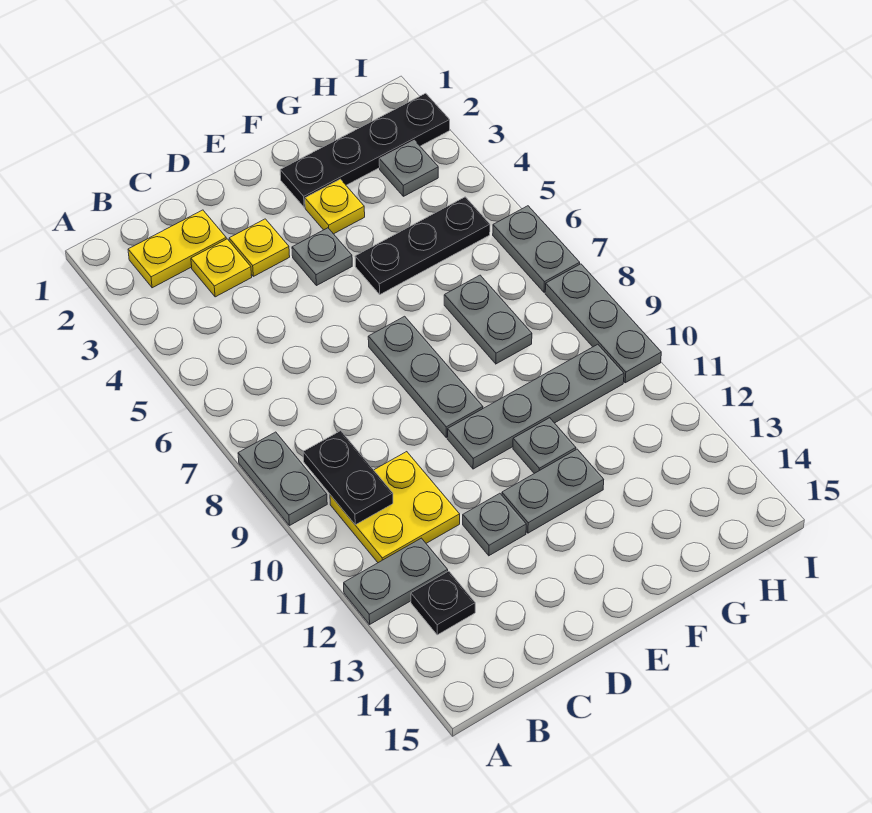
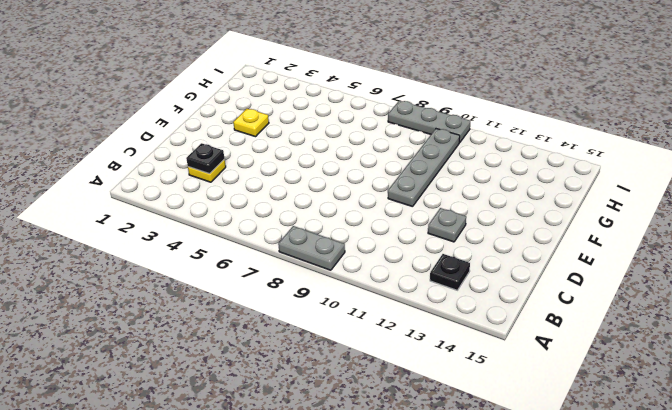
black 1x1 plate [186,143,224,174] -> none
none -> grey 1x2 plate [344,538,448,624]
none -> yellow 1x2 plate [128,210,226,288]
none -> yellow 2x2 plate [330,452,460,563]

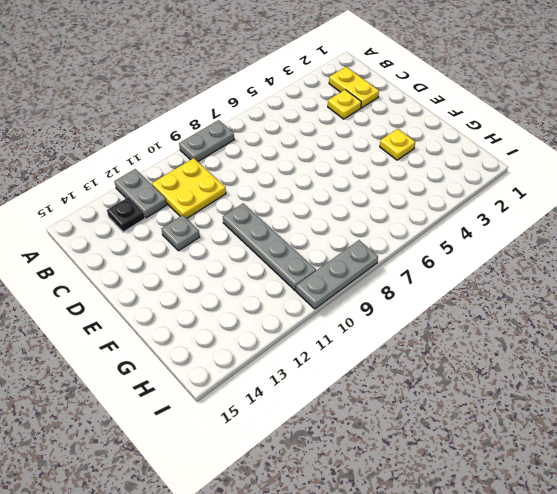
none -> yellow 1x1 plate [229,219,290,276]
none -> grey 1x1 plate [292,228,352,286]
none -> grey 1x3 plate [368,316,483,437]

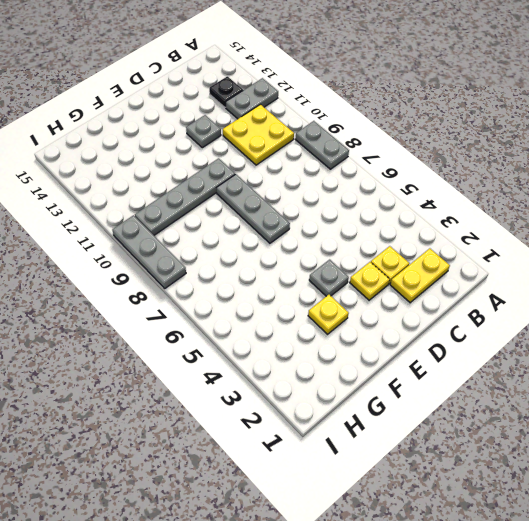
none -> grey 1x2 plate [502,449,604,533]
none -> black 1x4 plate [280,93,450,207]
none -> black 1x3 plate [355,197,490,294]

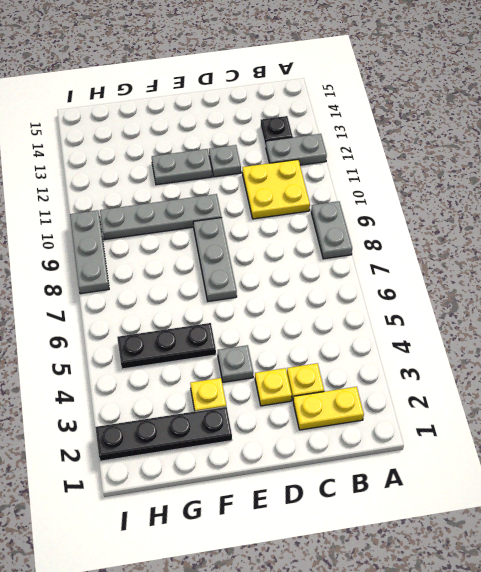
none -> grey 1x1 plate [513,418,576,473]
none -> grey 1x2 plate [444,275,532,364]
none -> grey 1x1 plate [379,140,438,196]

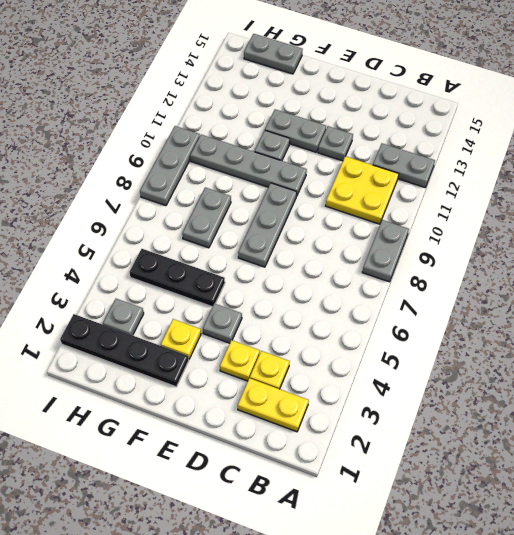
grey 1x2 plate [244,34,303,74] -> grey 1x2 plate turned to [493,206,580,292]
none -> black 1x1 plate [411,571,475,635]
none -> black 1x2 plate [303,431,393,525]

